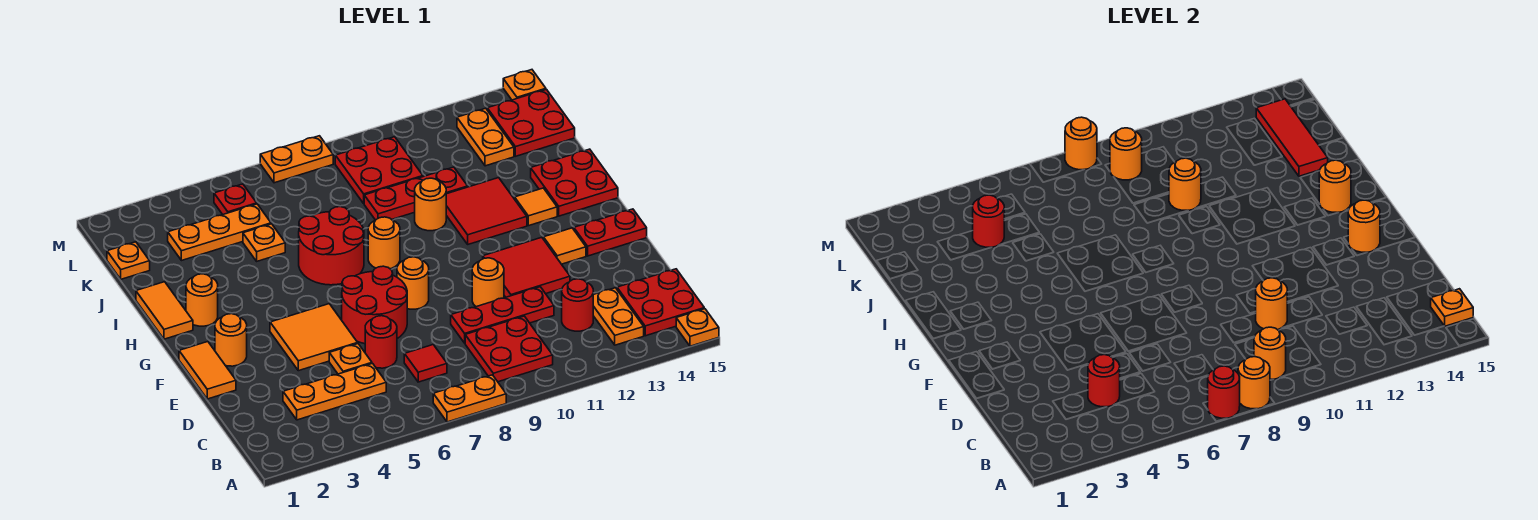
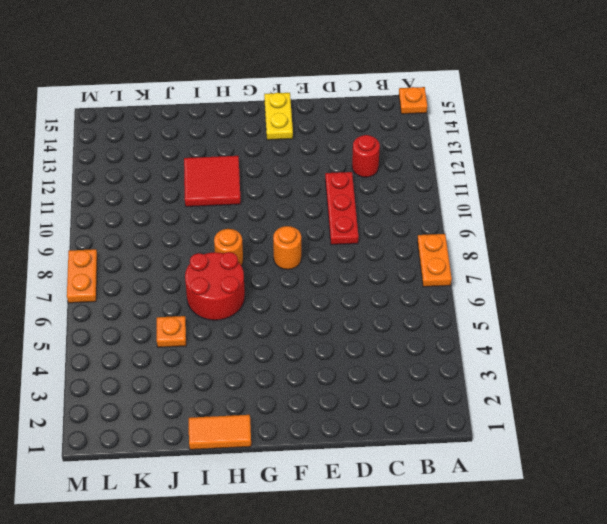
yellow 1x2 plate [264,93,293,140] -> red 1x2 plate [574,209,647,256]
none -> red 2x2 plate [465,316,553,382]
none -> orange 1x2 plate [593,288,644,345]
none -> red 2x2 plate [617,269,704,336]
none -> orange 1x3 plate [283,364,386,420]

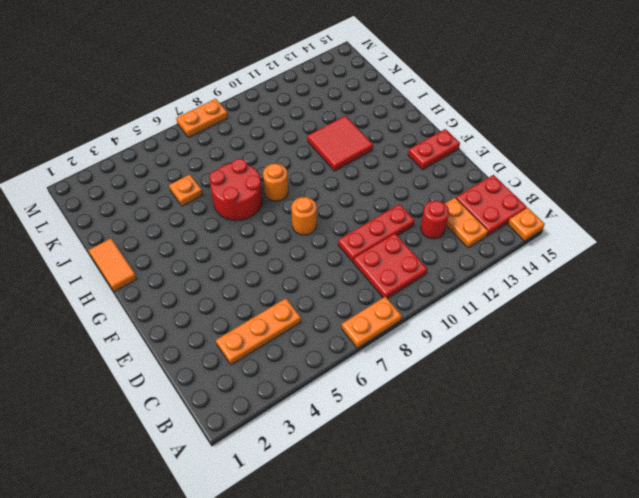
none -> red 1x1 tile [404,345,447,382]
none -> orange 1x1 plate [329,344,372,374]
none -> red 1x1 round brick [365,316,397,368]
none -> orange 1x2 tile [179,342,236,399]

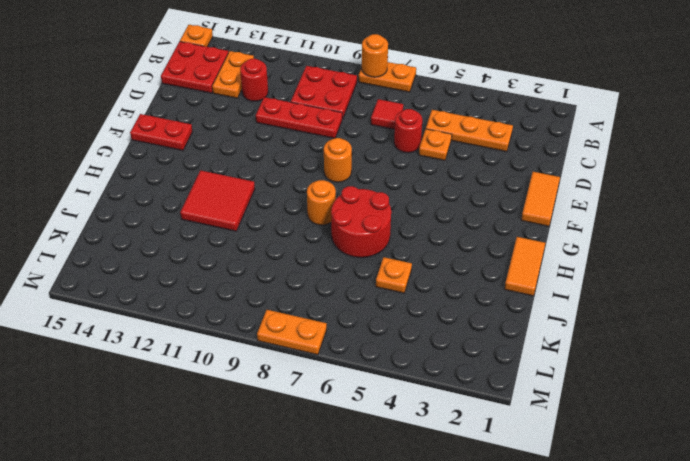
none -> orange 2x2 tile [270,304,358,371]
none -> red 2x2 round brick [342,266,407,344]
none -> orange 1x1 round brick [472,258,504,307]
none -> red 2x2 tile [483,237,570,297]

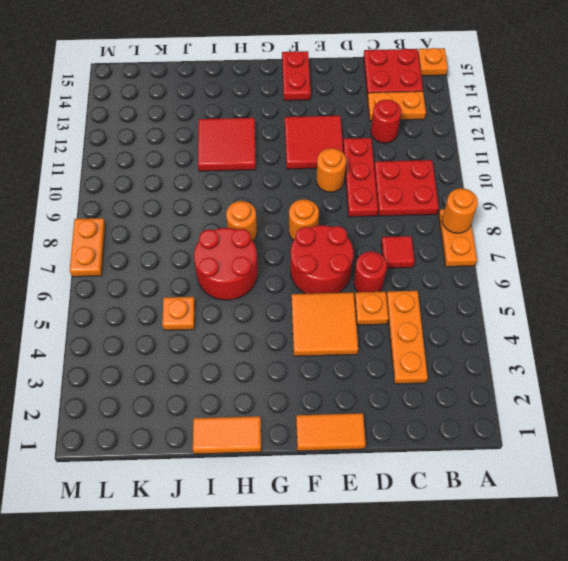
none -> orange 1x1 round brick [215,314,247,366]
none -> orange 1x1 tile [543,228,586,264]
none -> orange 1x1 round brick [186,274,218,326]
none -> orange 1x1 tile [515,188,557,226]

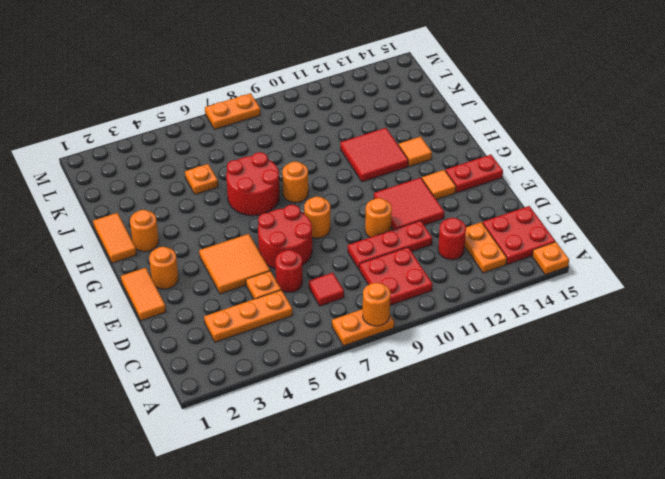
none -> red 2x2 plate [531,149,618,216]
none -> orange 1x1 round brick [415,178,446,231]
none -> red 1x3 plate [364,167,468,220]
none -> orange 1x1 plate [107,242,150,279]

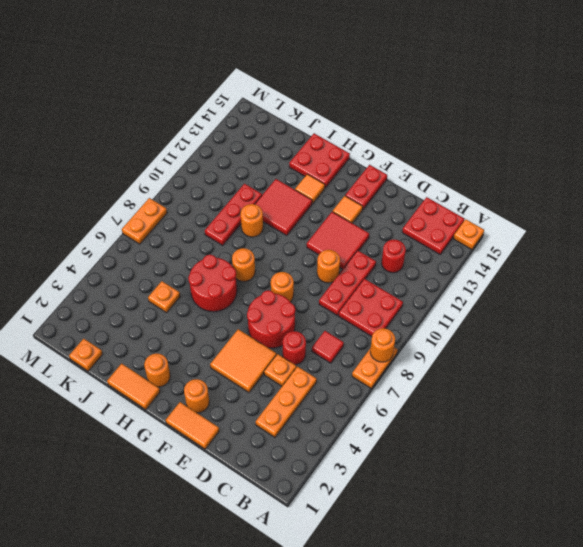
none -> orange 1x2 plate [593,288,644,345]
none -> orange 1x3 plate [168,204,271,261]
none -> red 2x2 plate [335,137,423,203]
none -> orange 1x2 plate [457,108,514,166]

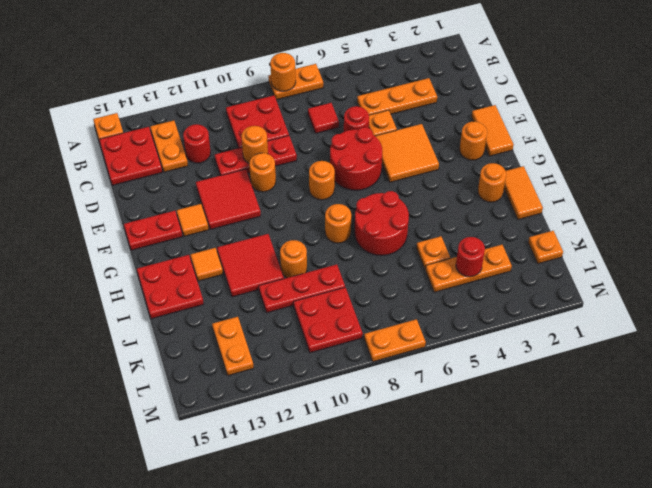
none -> red 2x2 plate [487,89,575,156]
none -> red 1x1 plate [214,184,257,215]
none -> orange 1x1 plate [503,70,546,100]
none -> red 1x1 round brick [1208,366,1240,419]

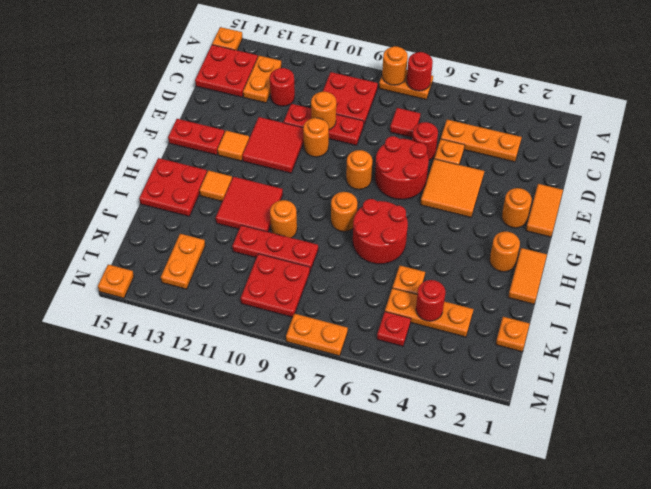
none -> red 2x2 plate [487,89,575,156]
none -> orange 1x1 round brick [1254,327,1286,379]
none -> orange 1x1 plate [1431,289,1473,326]
none -> red 1x1 round brick [1088,355,1120,407]

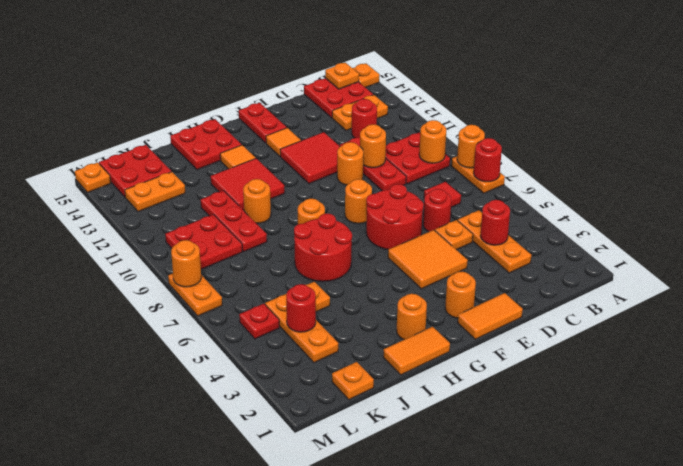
none -> orange 1x1 round brick [1348,200,1380,252]
none -> orange 1x1 round brick [1319,160,1351,213]
none -> orange 1x1 round brick [1169,158,1201,211]
none -> red 1x3 tile [1256,99,1328,176]

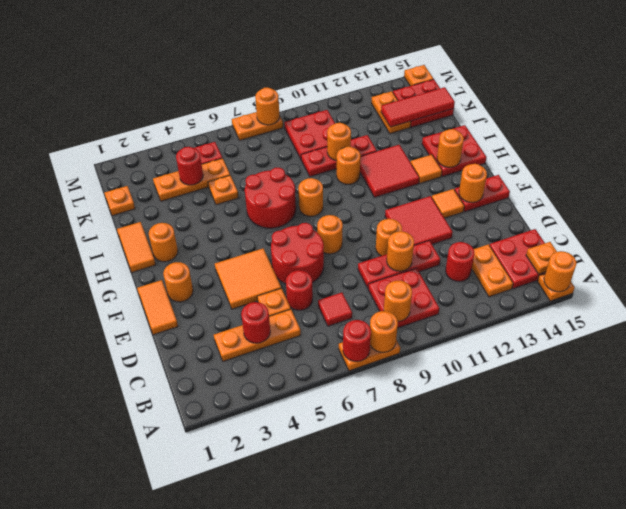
orange 1x1 round brick [544,251,576,292] -> orange 1x1 round brick moved to [1110,128,1142,180]
red 1x3 tile [381,87,455,127] -> red 1x3 tile turned to [1256,99,1328,176]

